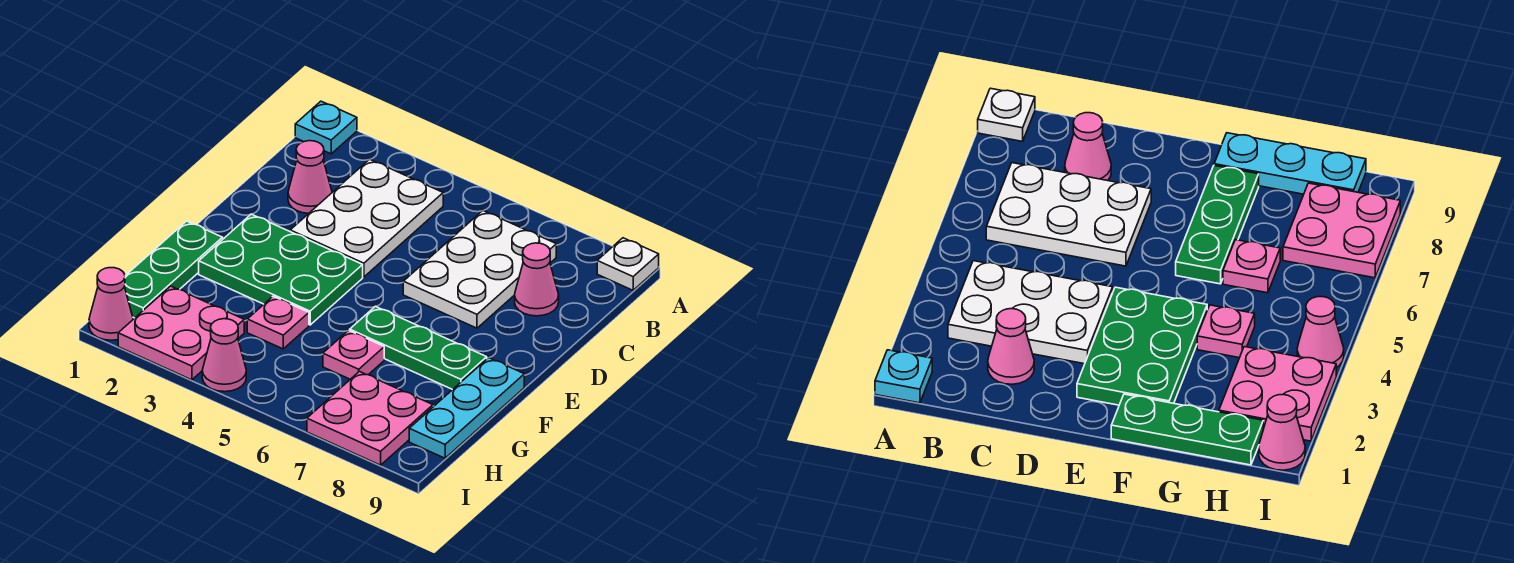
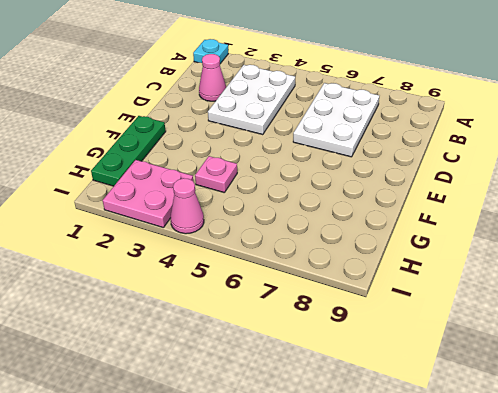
none -> white 1x1 plate [597,238,659,290]
none -> pink 1x1 cone [515,243,559,316]
none -> green 2x3 plate [199,214,363,325]

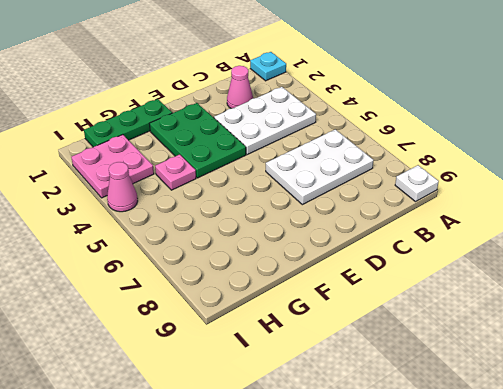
none -> pink 1x1 cone [515,243,559,316]
none -> green 1x3 plate [349,306,487,390]
none -> cyan 1x3 plate [409,358,524,458]

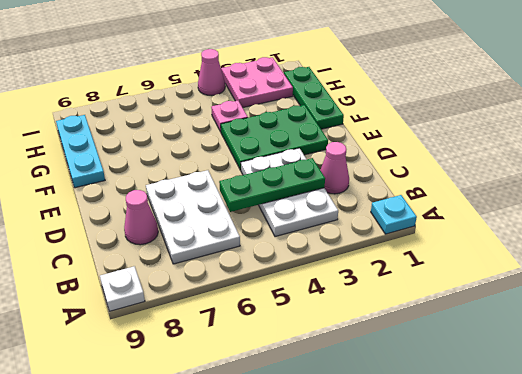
green 1x3 plate [219,158,325,212] -> green 1x3 plate moved to [349,306,487,390]
none -> pink 1x1 plate [323,331,384,379]
none -> pink 2x2 plate [307,372,433,465]
none -> pink 1x1 cone [89,268,133,340]

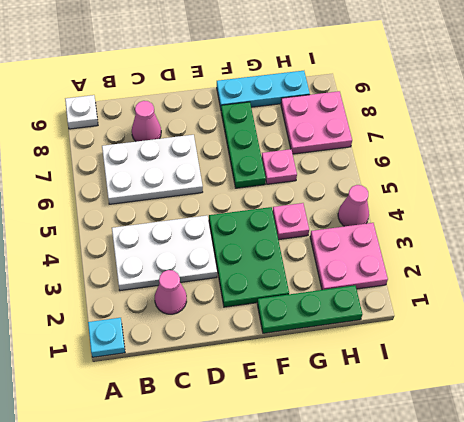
none -> pink 1x1 cone [89,268,133,340]

